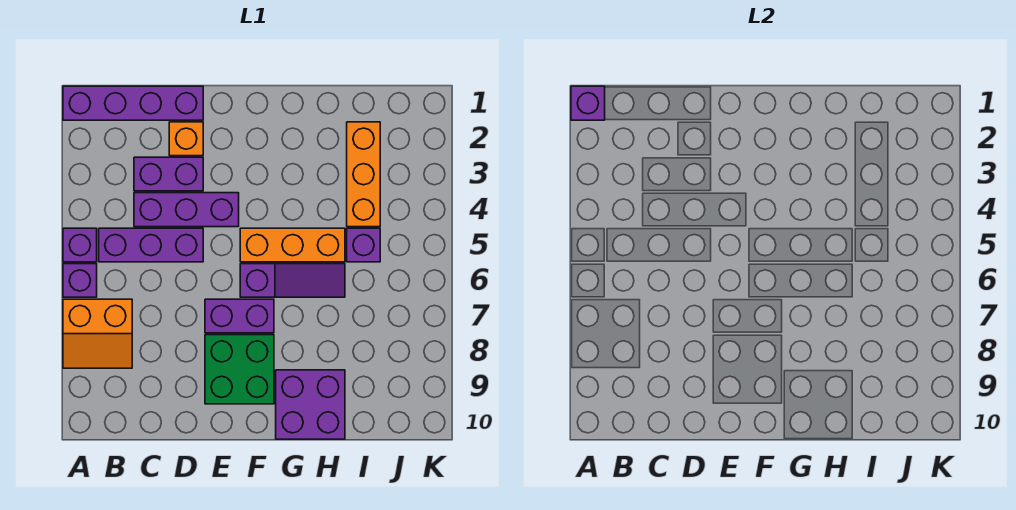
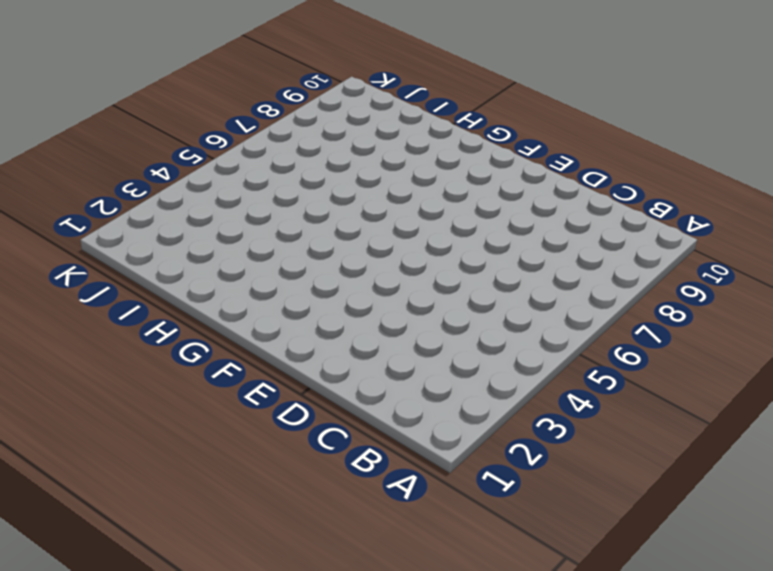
none -> purple 1x4 brick [63,86,203,120]
none -> purple 1x1 brick [63,228,97,262]
none -> purple 1x1 brick [63,264,97,297]

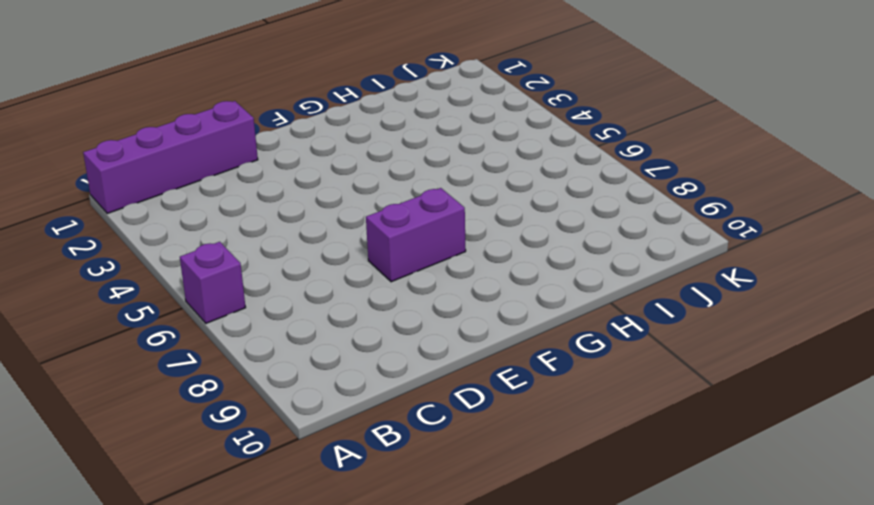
none -> purple 1x1 brick [63,228,97,262]
none -> orange 2x2 slope [63,299,132,368]
none -> purple 1x3 brick [99,228,203,262]

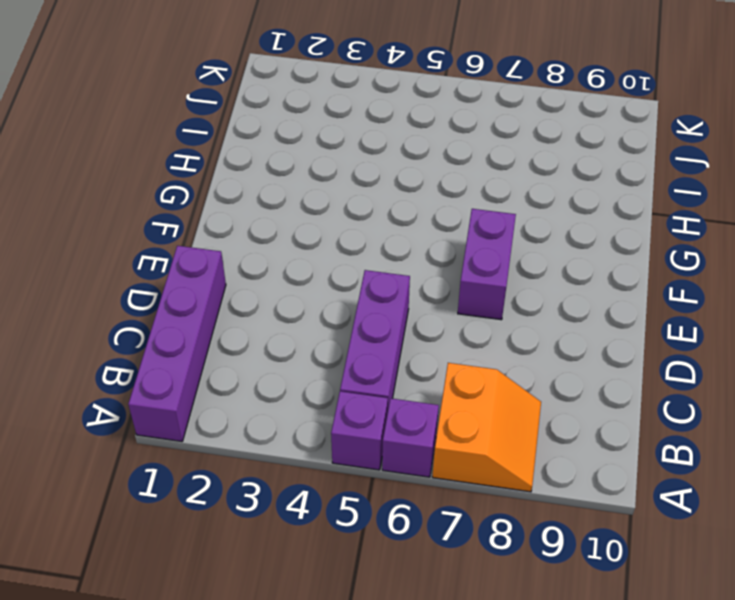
none -> purple 1x2 brick [134,157,203,191]
none -> purple 1x3 brick [134,193,239,227]
none -> orange 1x1 brick [169,122,203,156]

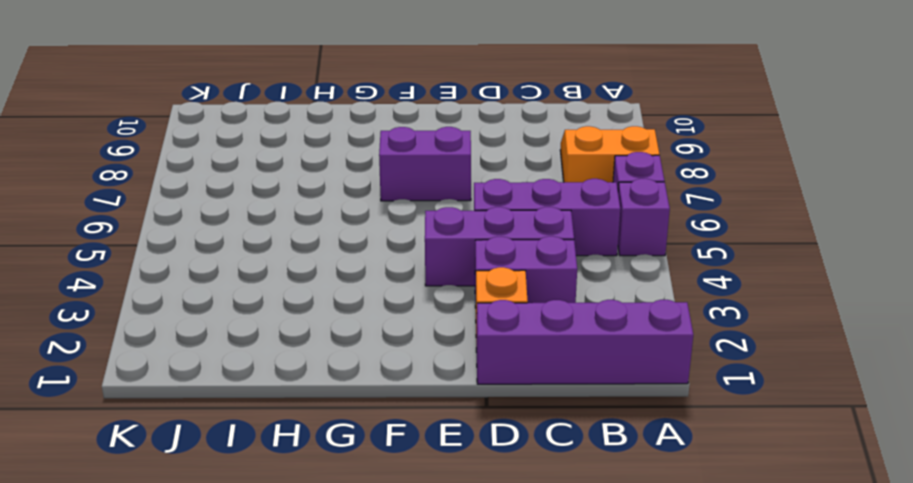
none -> green 2x2 brick [205,335,274,404]
none -> orange 1x3 brick [240,228,345,262]
none -> purple 1x3 slope [240,264,345,297]

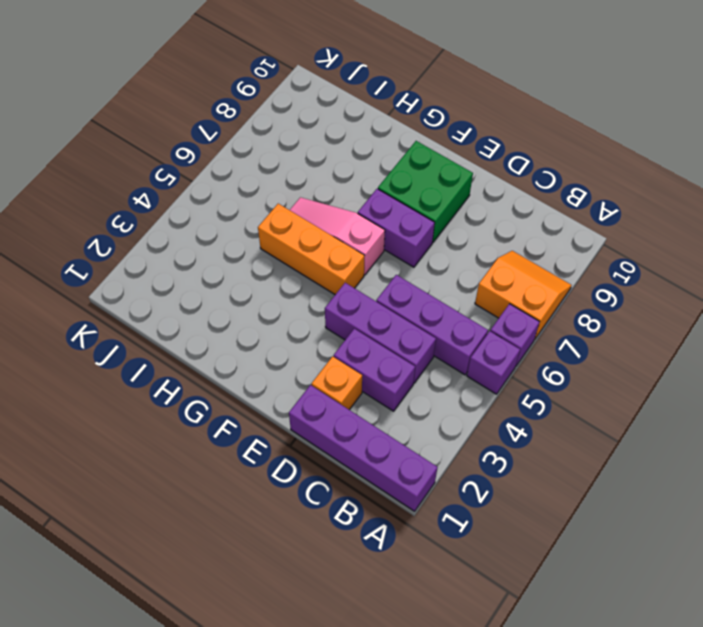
pink 1x3 slope [290,197,385,275] -> purple 1x3 slope [240,264,345,297]
none -> purple 2x2 brick [276,370,345,439]
none -> orange 1x3 brick [347,122,380,227]
none -> purple 1x1 brick [347,228,380,262]

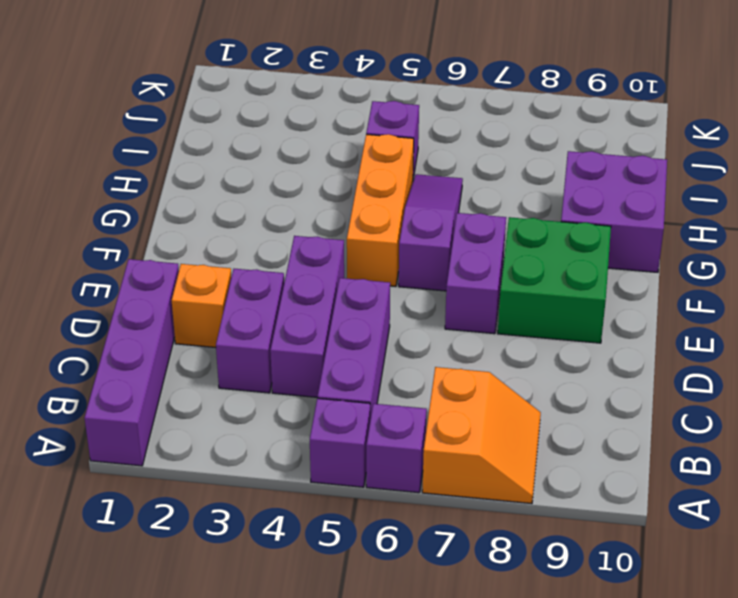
none -> orange 1x3 brick [347,122,380,227]
none -> purple 1x1 brick [571,86,605,120]

